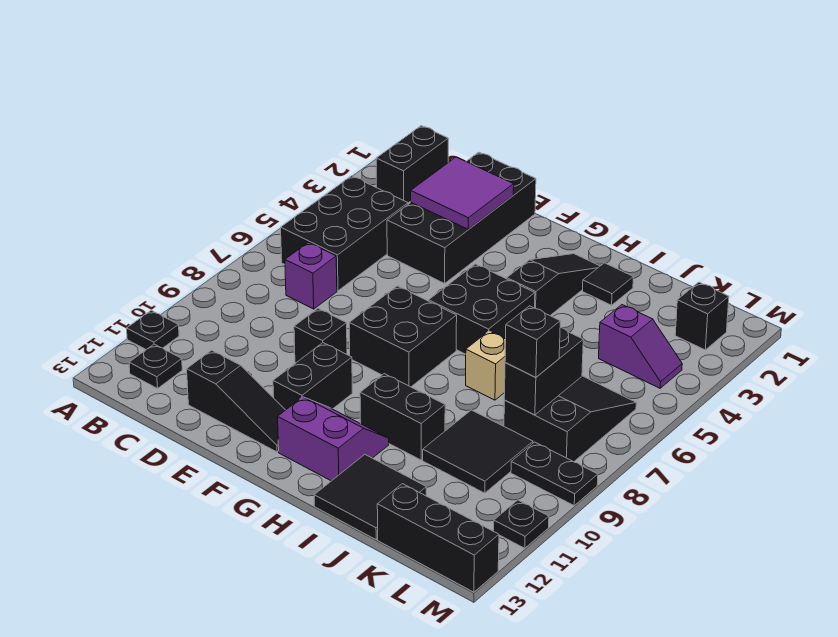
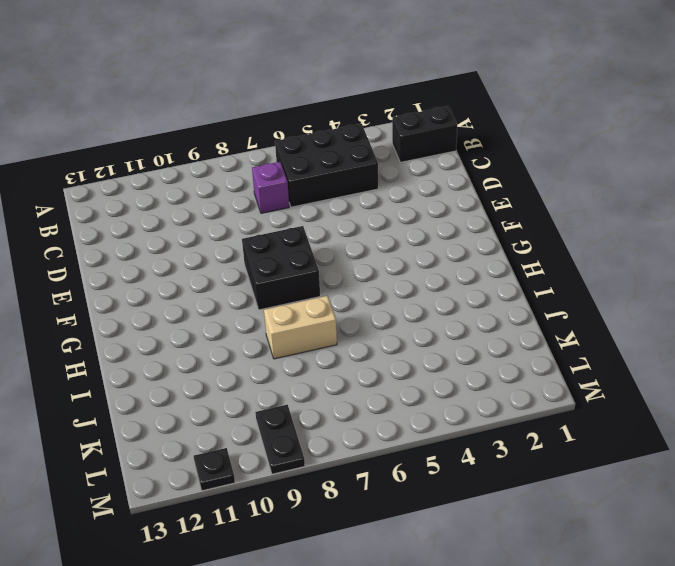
tan 1x2 brick [264,296,337,359] -> tan 1x1 brick [466,331,506,400]
none -> black 1x1 plate [127,310,179,349]
none -> black 1x1 plate [129,344,182,388]
none -> black 2x4 brick [387,152,536,283]

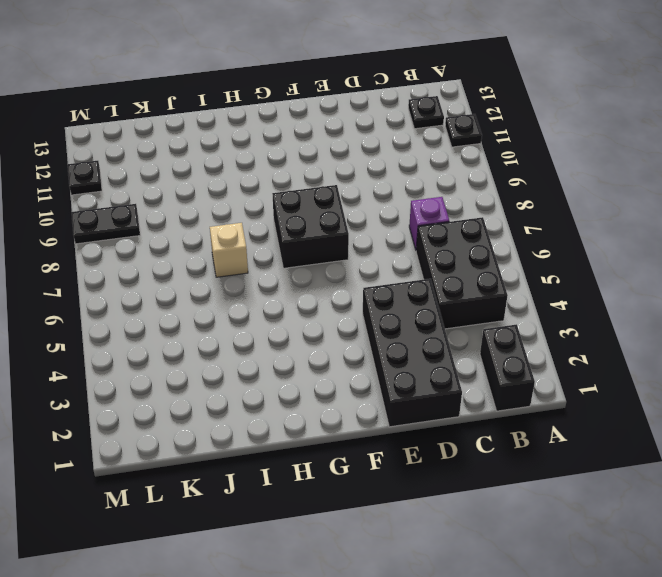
none -> black 1x3 slope [187,350,285,452]
none -> black 1x1 brick [294,308,347,363]
none -> black 1x2 brick [273,343,352,410]

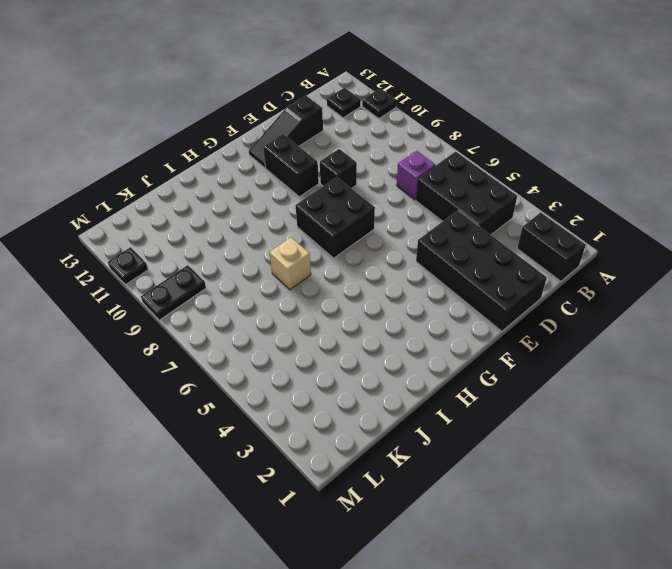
none -> black 2x2 brick [429,264,535,354]
none -> purple 2x2 slope [278,397,389,481]
none -> black 1x3 slope [507,254,600,315]

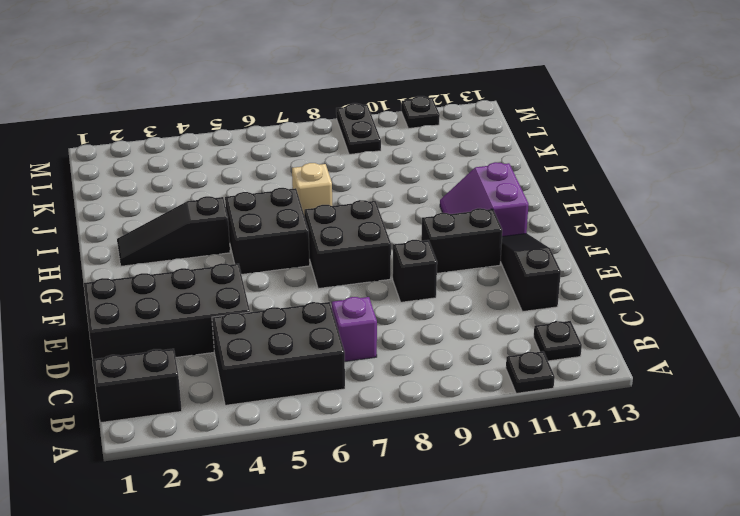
none -> black 1x2 brick [360,374,445,460]
none -> black 1x1 tile [583,263,633,305]
none -> black 2x2 tile [314,455,426,540]

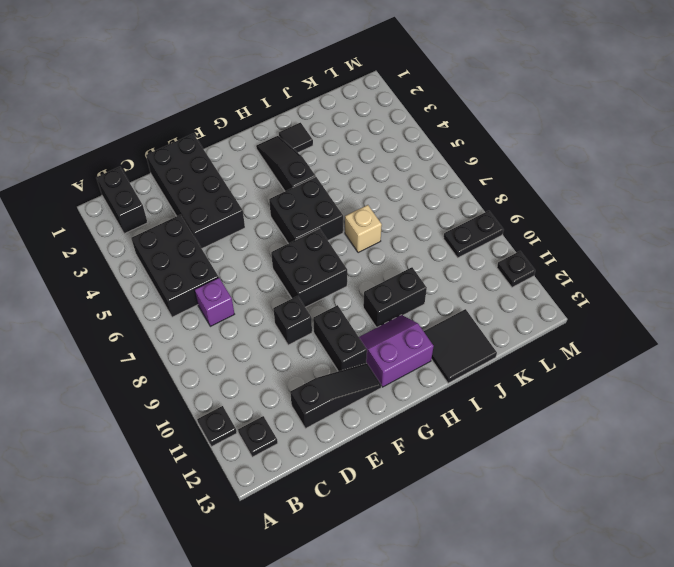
none -> black 2x2 tile [423,410,533,493]
none -> purple 1x2 slope [599,305,682,388]
none -> black 2x3 slope [504,376,636,462]

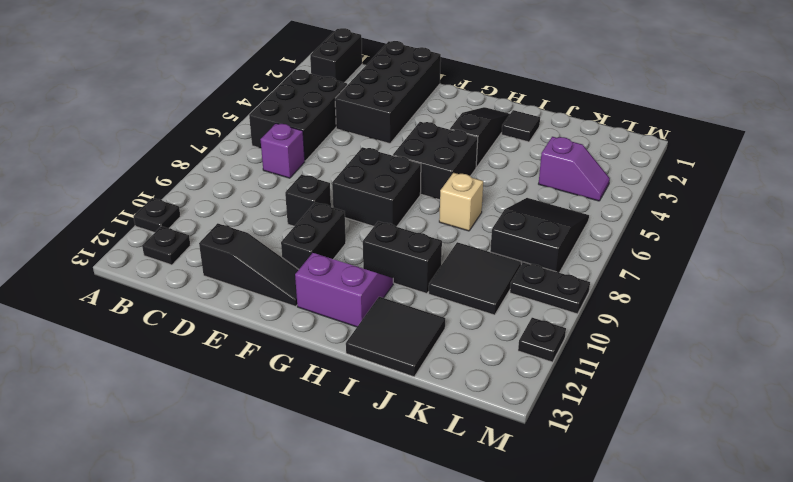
none -> black 1x3 brick [377,484,499,592]
none -> black 1x1 brick [675,282,729,350]
none -> purple 2x2 tile [411,157,514,230]

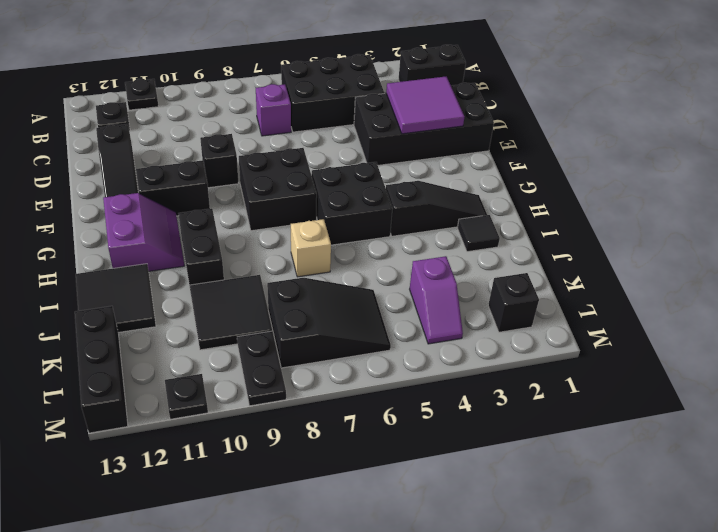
none -> black 1x2 brick [504,328,583,415]
none -> black 1x1 brick [505,306,560,378]

